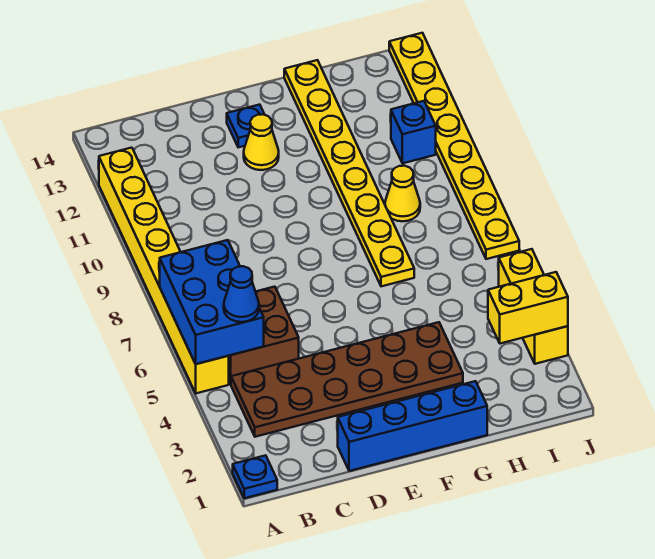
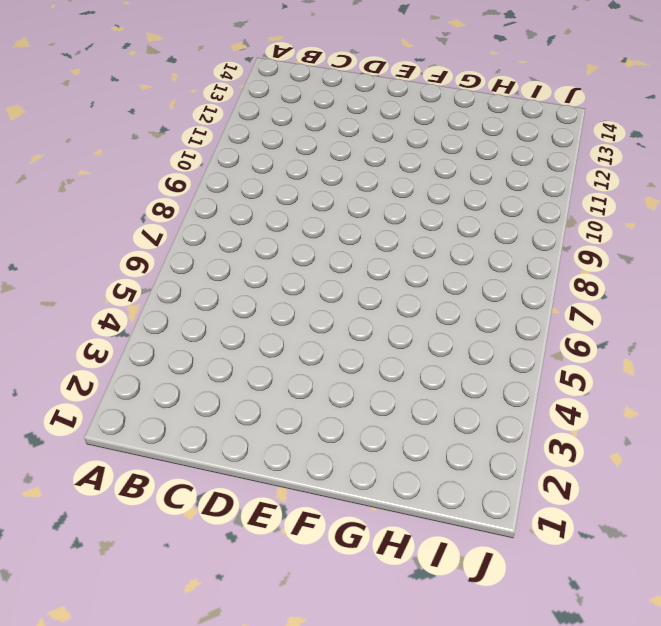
none -> blue 1x1 plate [233,455,277,498]
none -> yellow 1x8 brick [99,148,229,393]
none -> brown 2x6 plate [231,322,463,437]

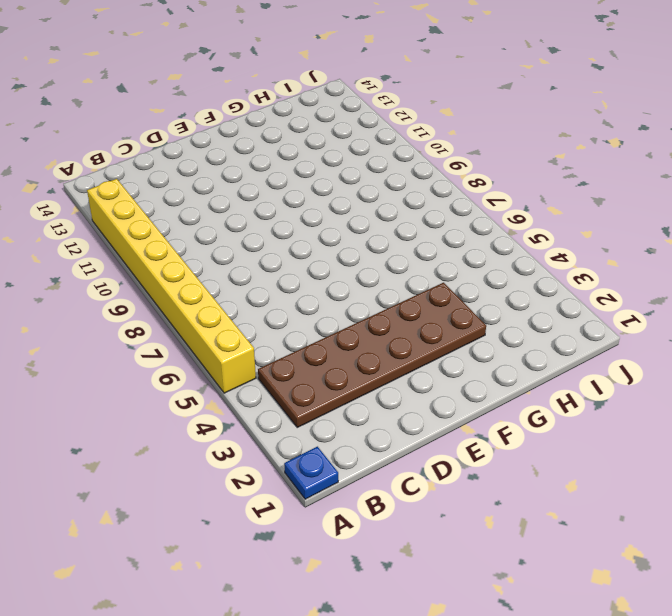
none -> brown 2x2 brick [229,287,299,384]
none -> blue 1x4 brick [338,381,487,471]
none -> yellow 1x1 cone [244,114,279,170]

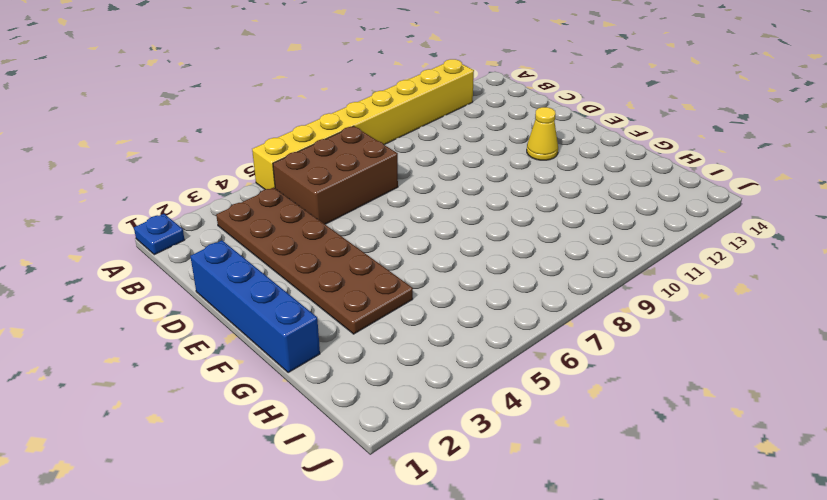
brown 2x3 brick [273,126,398,224] -> brown 2x2 brick [229,287,299,384]
none -> blue 1x1 plate [227,105,265,147]
none -> yellow 1x8 plate [284,60,414,286]
none -> yellow 1x1 cone [385,166,420,221]

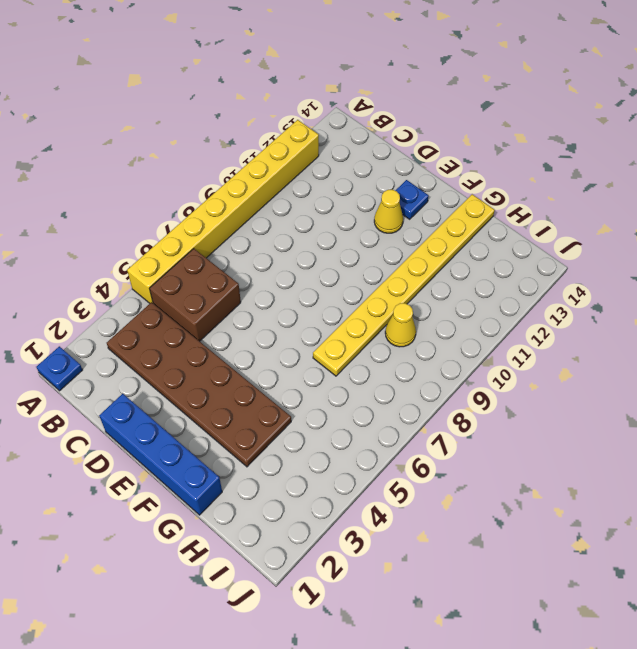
none -> blue 1x1 brick [391,101,436,163]
none -> yellow 1x3 brick [499,249,568,364]
none -> yellow 1x8 plate [389,33,519,259]

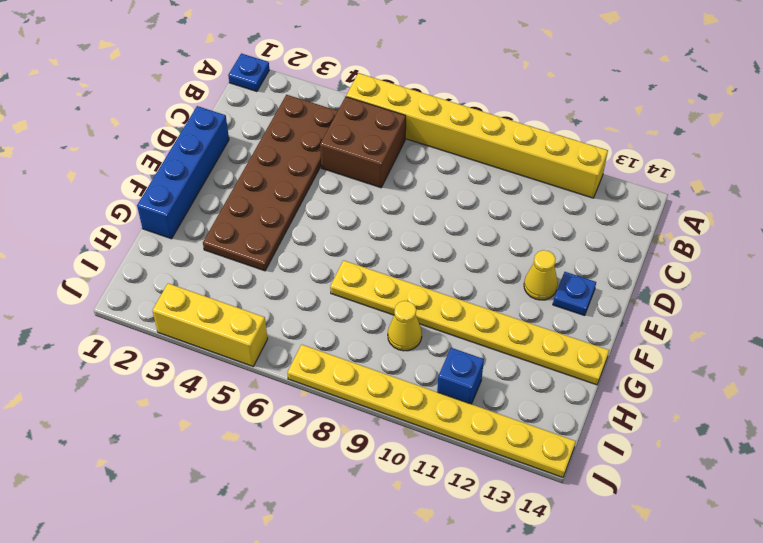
none -> blue 2x3 brick [160,240,264,364]
none -> yellow 1x2 brick [488,272,568,344]
none -> blue 1x1 cone [224,266,259,322]

